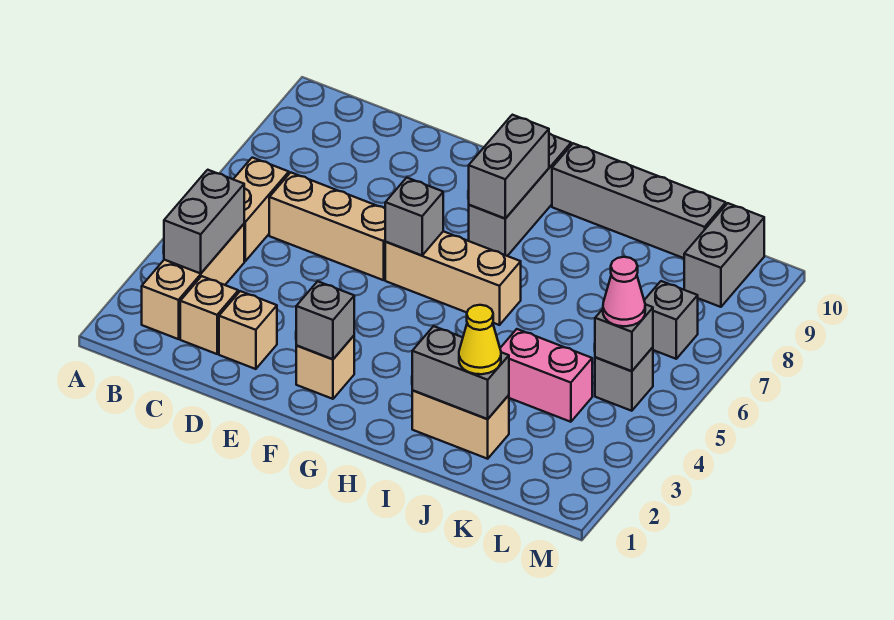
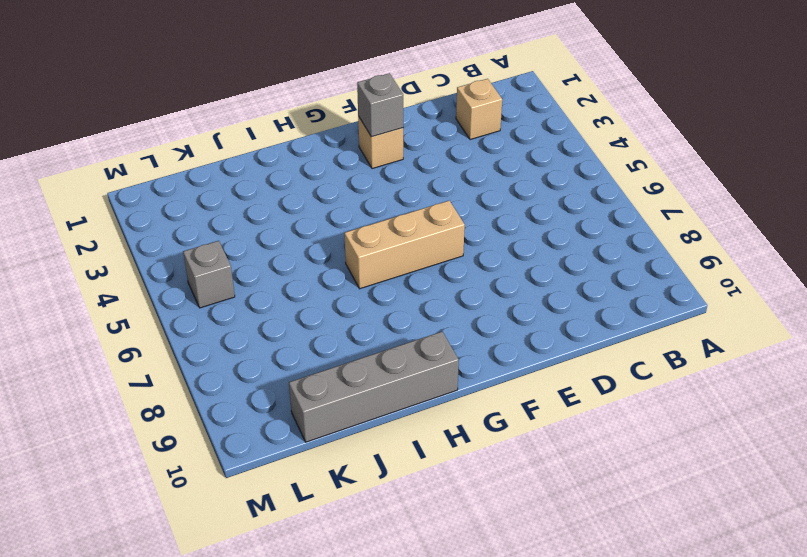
none -> tan 1x3 brick [142,224,244,339]
none -> tan 1x2 brick [233,158,289,261]
none -> tan 1x3 brick [269,173,386,280]

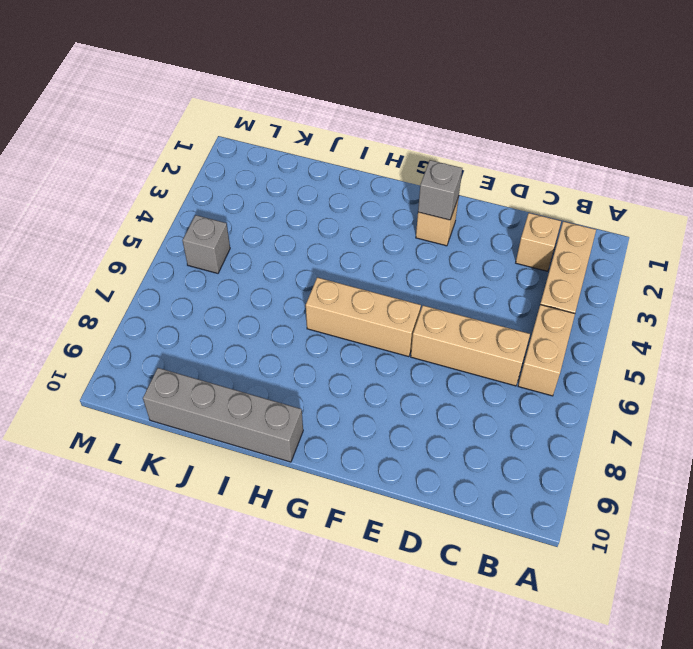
none -> tan 1x1 brick [219,291,277,369]
none -> grey 1x3 brick [469,133,571,256]
none -> tan 1x2 brick [412,391,509,459]

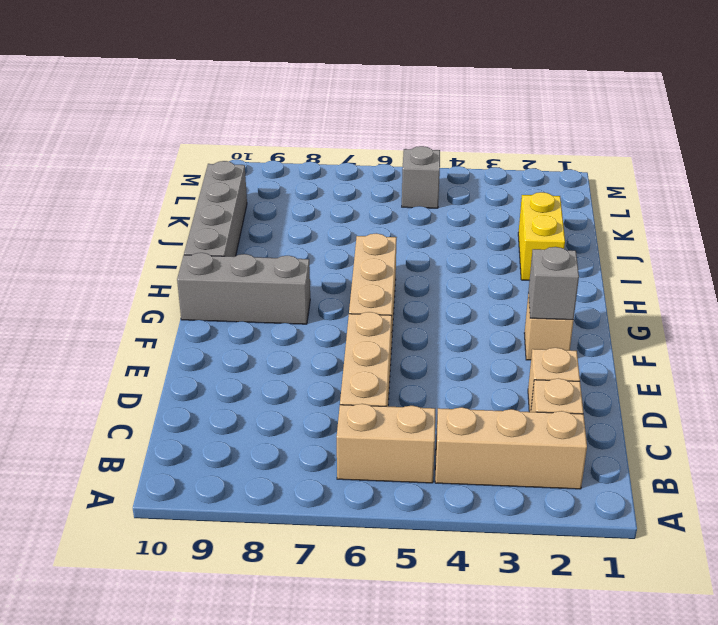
yellow 1x2 brick [518,192,565,280] -> tan 1x2 brick [412,391,509,459]
none -> pink 1x2 brick [500,329,592,422]
none -> grey 1x1 brick [644,281,698,359]
none -> grey 1x2 brick [684,203,764,307]

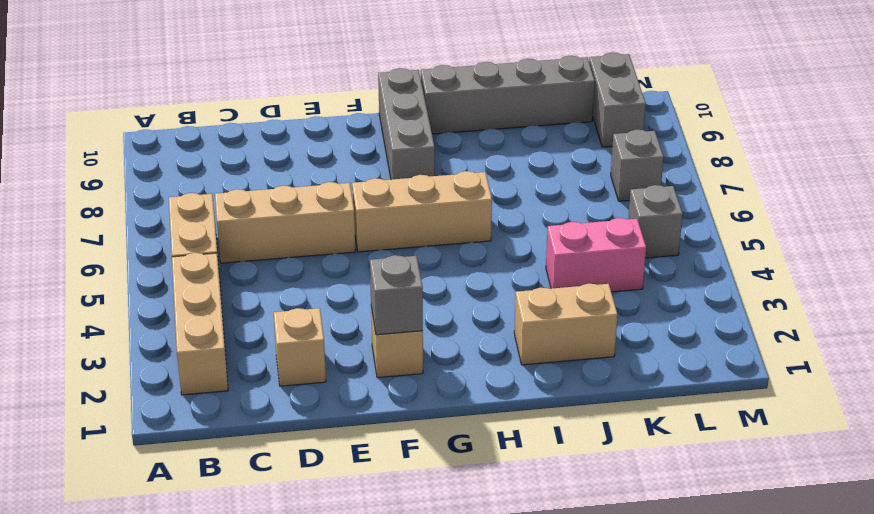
none -> tan 1x1 brick [180,276,238,354]
none -> grey 1x2 brick [164,170,244,273]
none -> grey 1x1 brick [385,178,443,256]

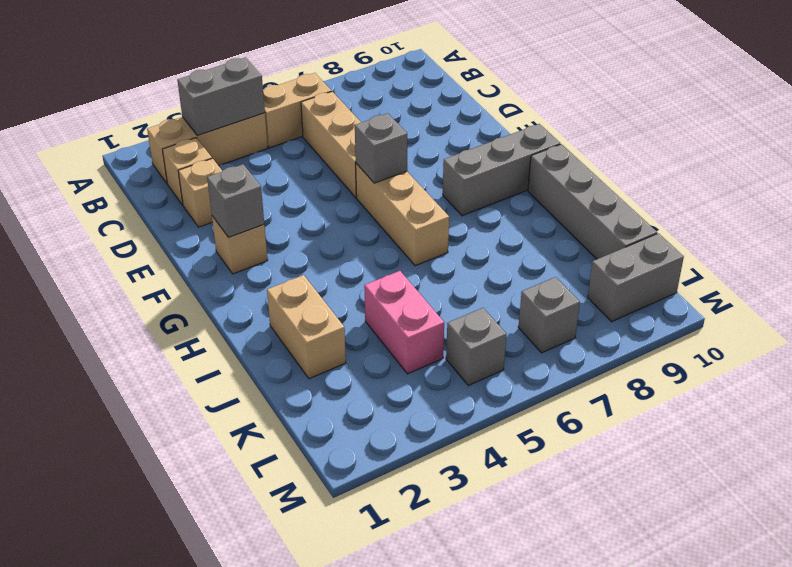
none -> grey 1x2 brick [469,115,549,219]
none -> grey 1x2 brick [412,326,509,419]
none -> grey 1x1 brick [595,304,653,371]

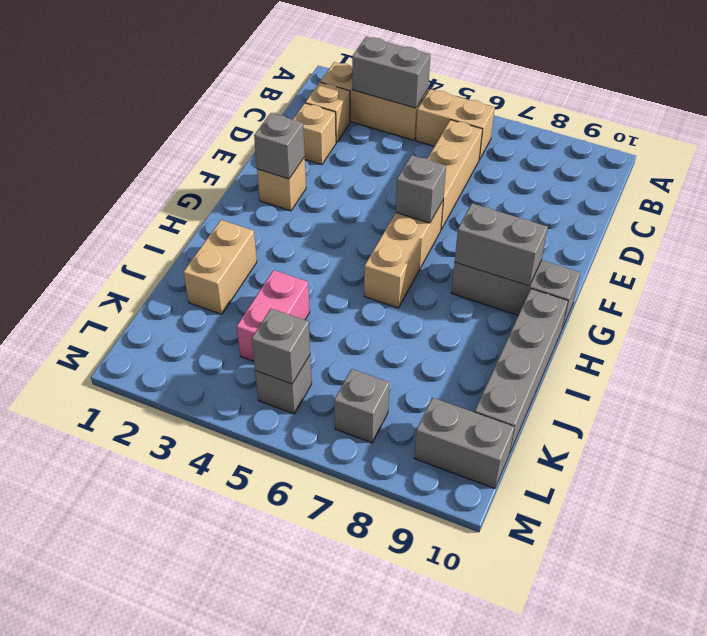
none -> grey 1x2 brick [412,326,509,419]
none -> yellow 1x1 cone [459,305,501,374]
none -> pink 1x1 cone [603,257,645,326]

